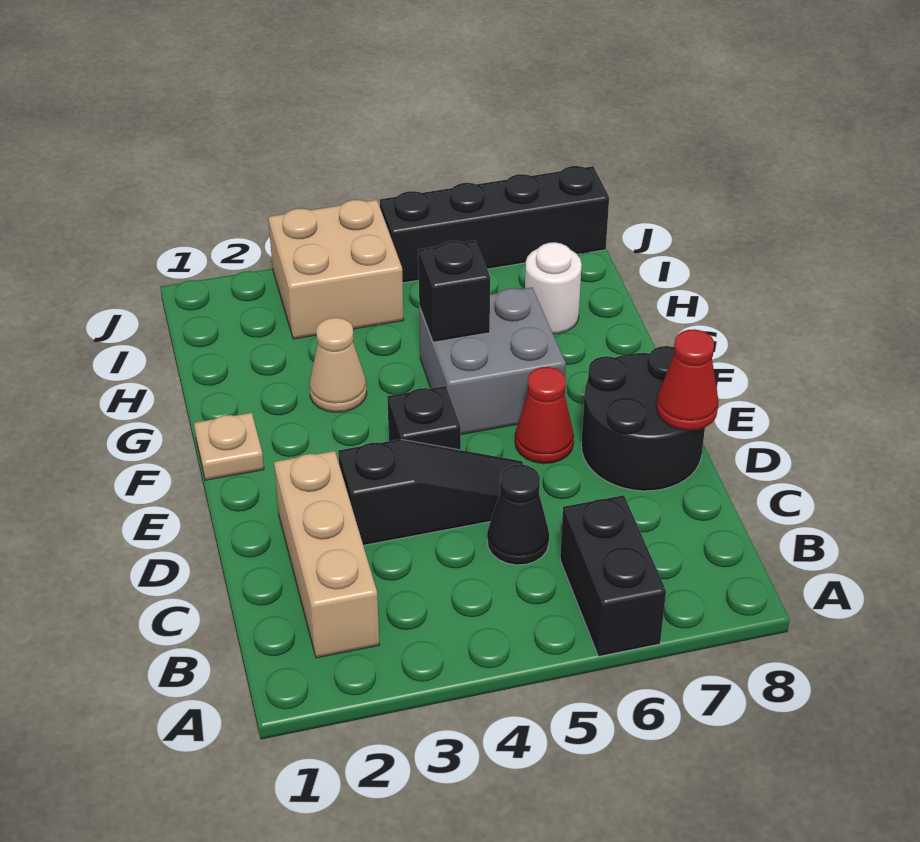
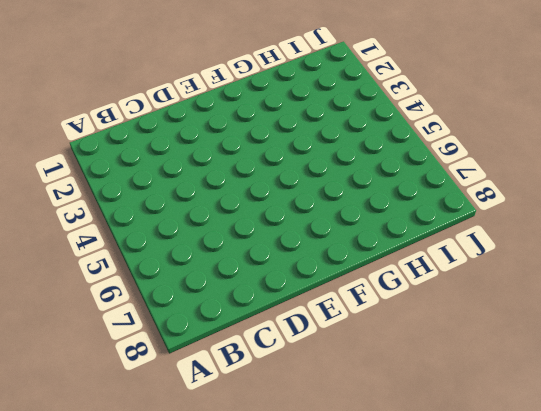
none -> black 1x2 brick [560,495,666,657]
none -> tan 1x3 brick [274,451,379,658]
none -> black 1x1 cone [487,464,549,565]

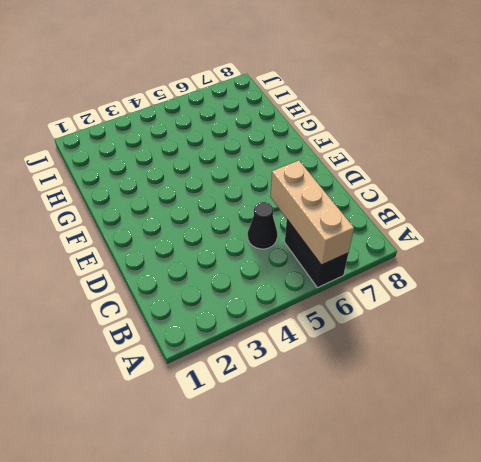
tan 1x3 brick [271,161,354,265] -> tan 1x3 brick moved to [274,451,379,658]
none -> black 1x3 slope [338,439,523,545]
none -> black 2x2 round brick [581,346,705,491]
none -> black 1x1 brick [387,386,461,450]

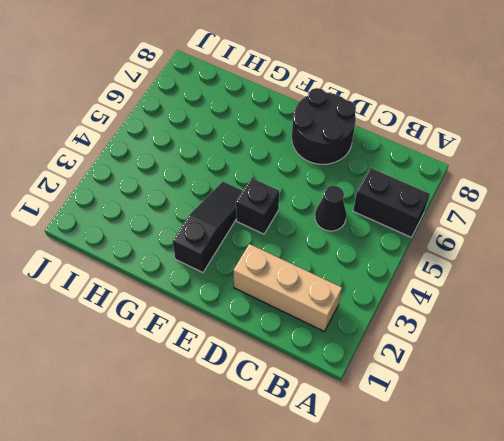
black 1x3 slope [172,182,243,273] -> black 1x3 slope moved to [338,439,523,545]
none -> red 1x1 cone [515,367,574,464]
none -> tan 1x1 plate [194,413,264,480]
none -> grey 2x2 brick [419,287,566,434]

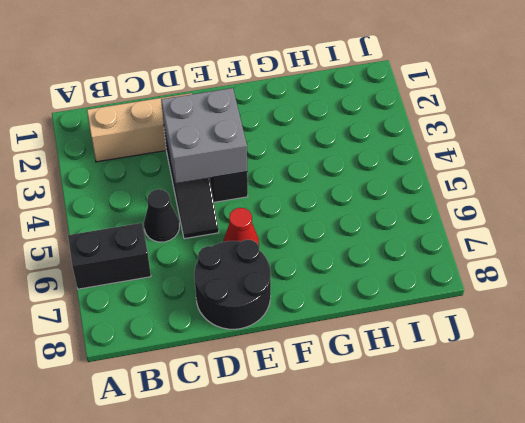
grey 2x2 brick [161,88,247,183] -> grey 2x2 brick moved to [419,287,566,434]
none -> tan 1x1 plate [194,413,264,480]
none -> tan 1x1 cone [309,318,367,412]
none -> white 1x1 round brick [525,242,582,334]

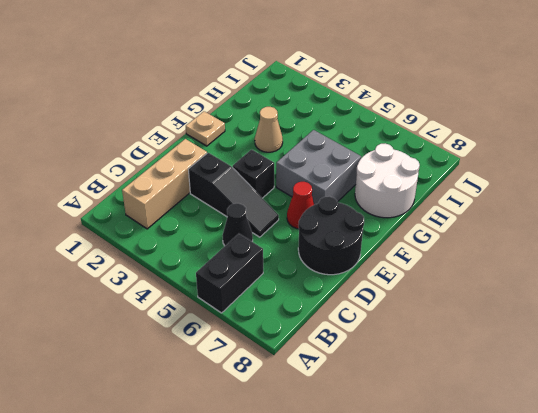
white 2x2 round brick [355,144,420,218] -> white 1x1 round brick [525,242,582,334]
none -> tan 2x2 brick [268,200,404,339]
none -> black 1x4 brick [380,166,609,283]
none -> red 1x1 cone [657,329,719,430]

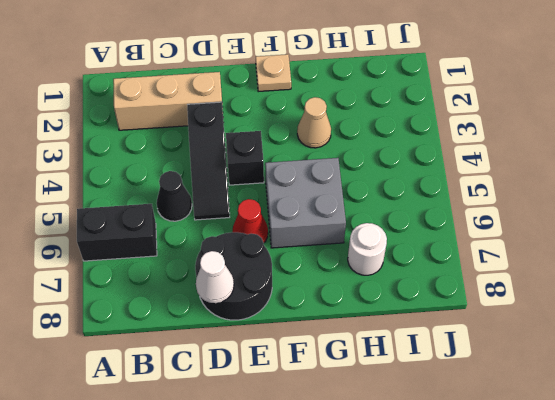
white 1x1 cone [196,251,234,303] -> red 1x1 cone [657,329,719,430]
none -> tan 2x2 brick [268,200,404,339]
none -> black 1x4 brick [380,166,609,283]
none -> black 1x1 brick [418,240,490,342]

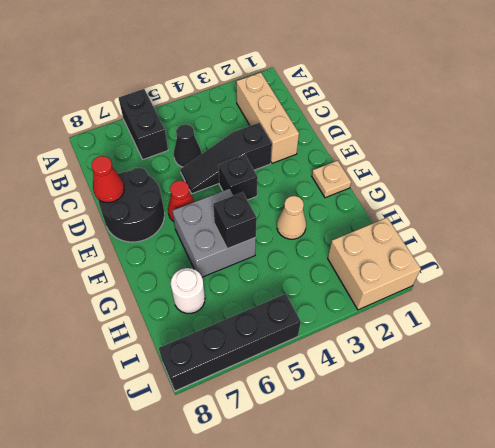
tan 2x2 brick [328,218,421,310] -> tan 2x2 brick moved to [268,200,404,339]

